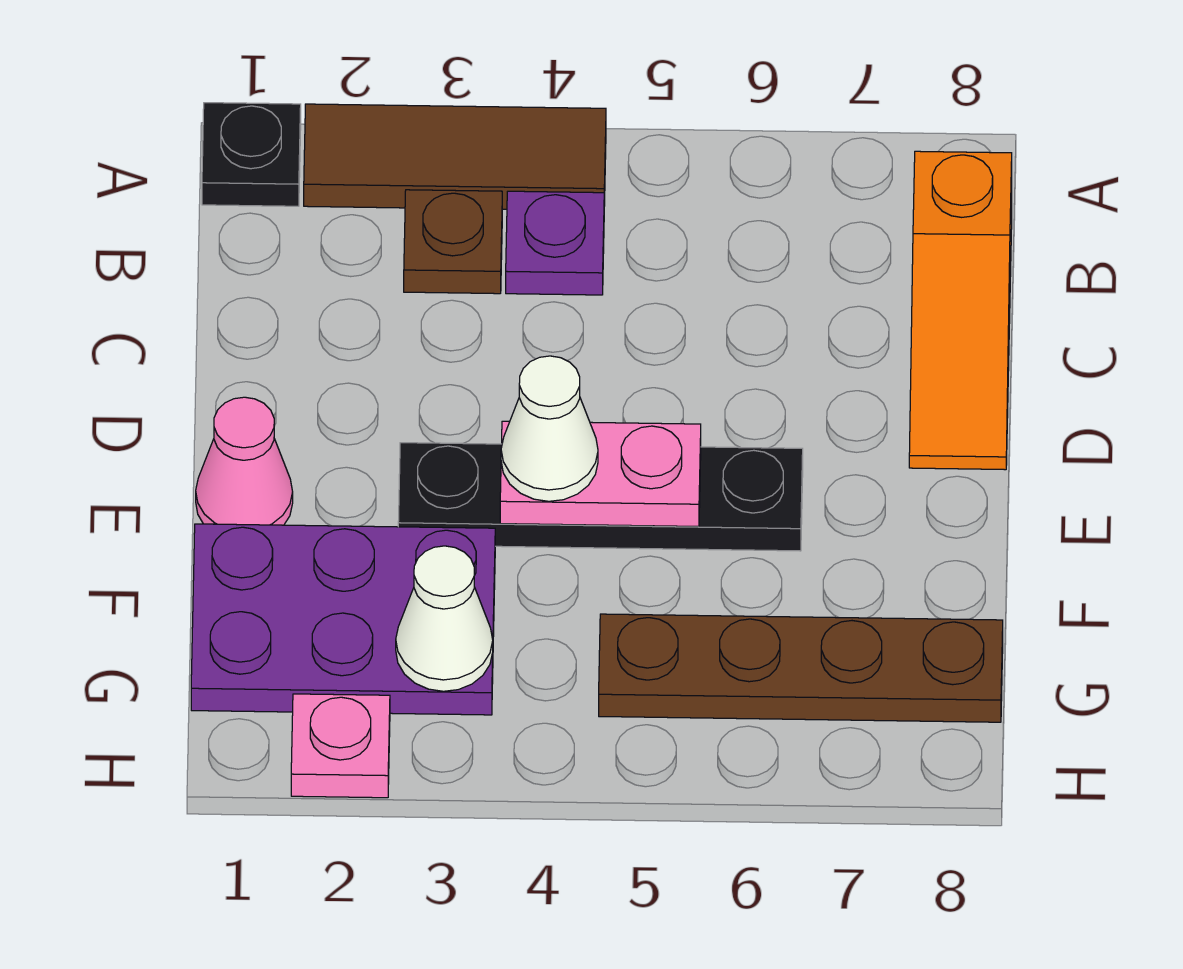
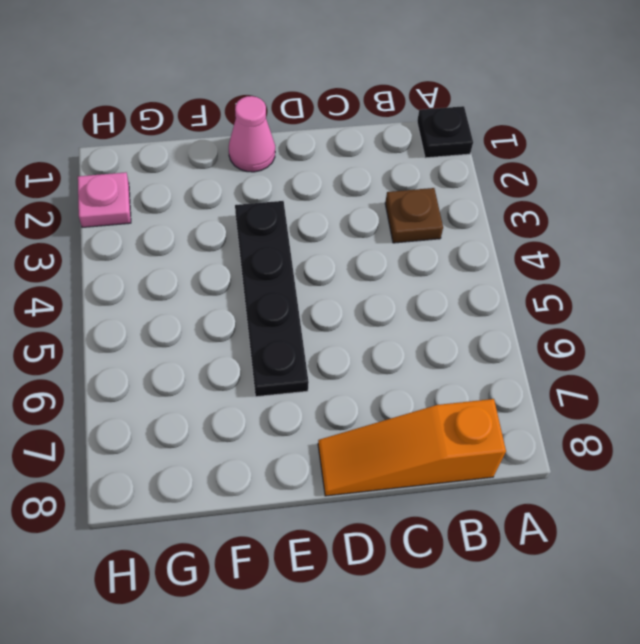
none -> brown 1x3 tile [304,104,606,209]
none -> purple 1x1 plate [506,191,604,295]
none -> purple 2x3 plate [191,524,495,715]

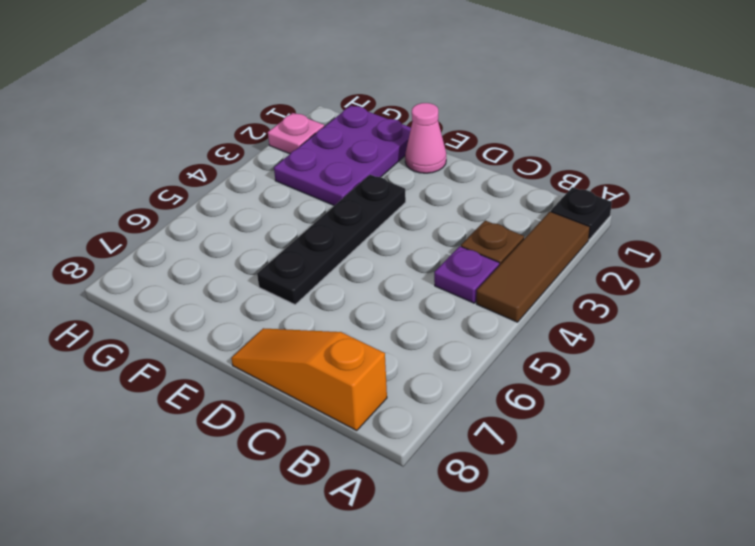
none -> brown 1x4 plate [599,614,1003,722]
none -> pink 1x2 plate [500,421,701,526]
none -> white 1x1 cone [396,546,493,691]

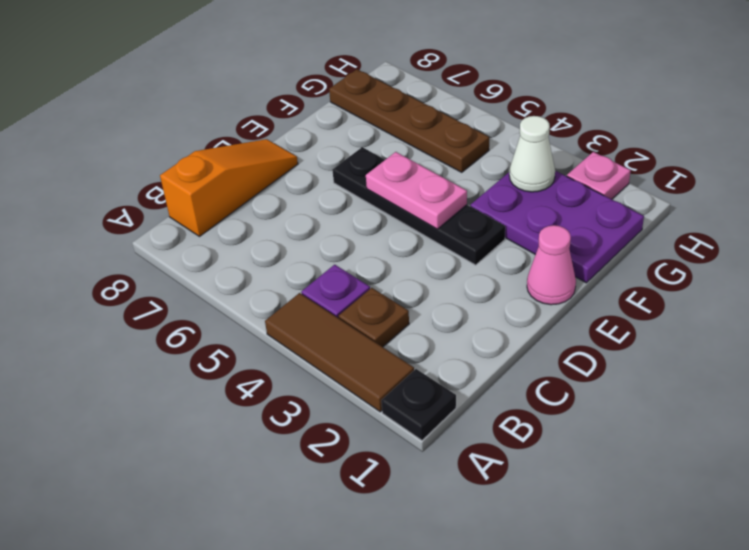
none -> white 1x1 cone [501,356,598,501]

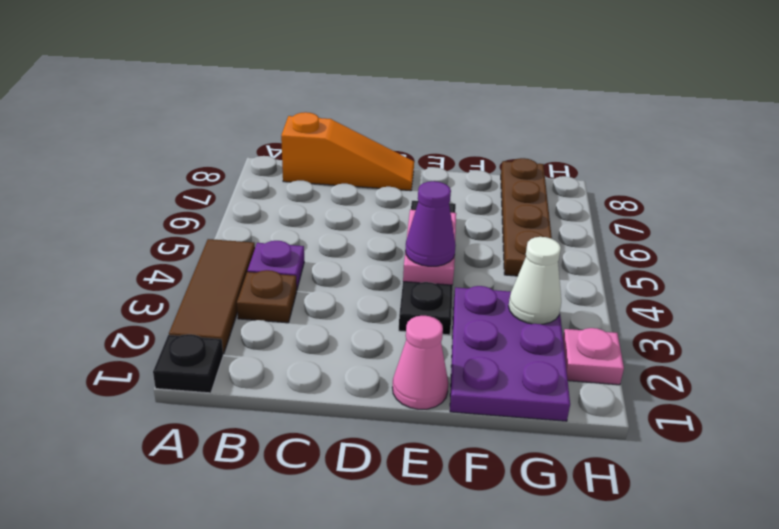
purple 1x1 cone [405,181,456,266] -> white 1x1 cone [501,356,598,501]

